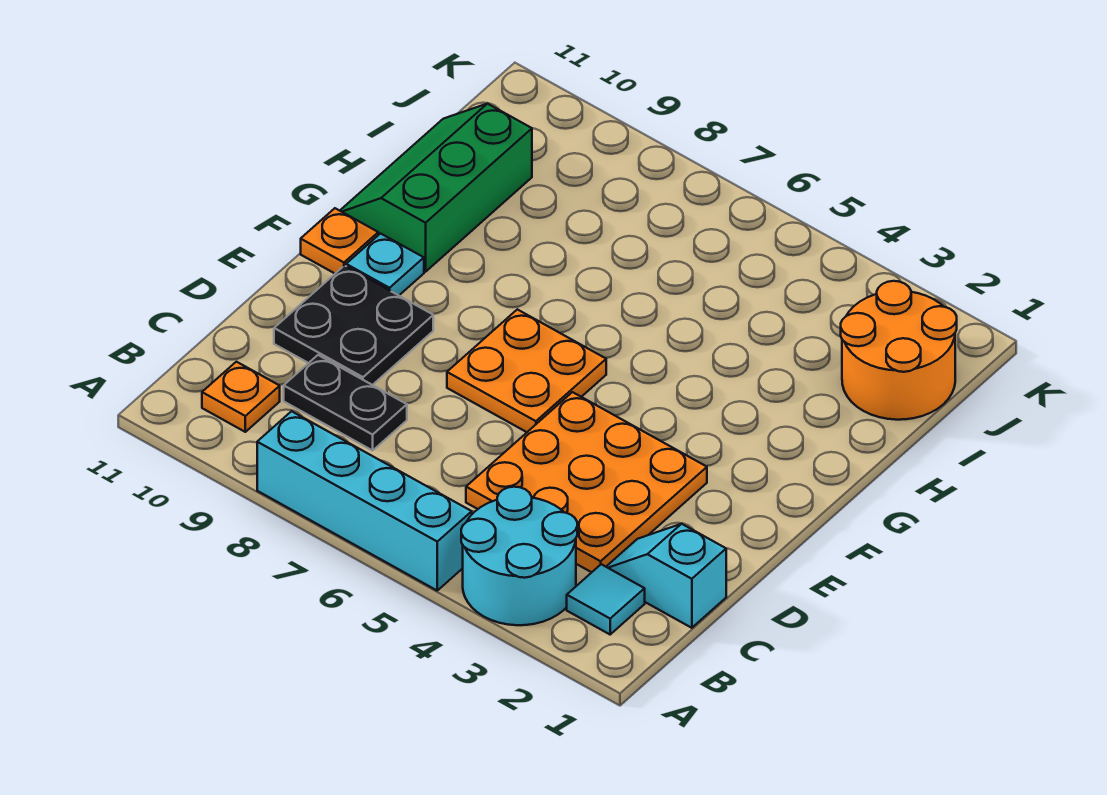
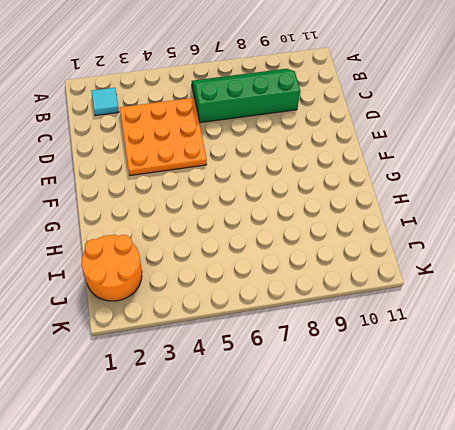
green 2x4 slope [192,69,300,123] -> black 1x2 plate [284,355,407,451]
none -> cyan 2x2 round brick [461,487,577,625]
none -> cyan 1x4 brick [257,411,472,590]
none -> orange 1x1 plate [202,362,280,432]

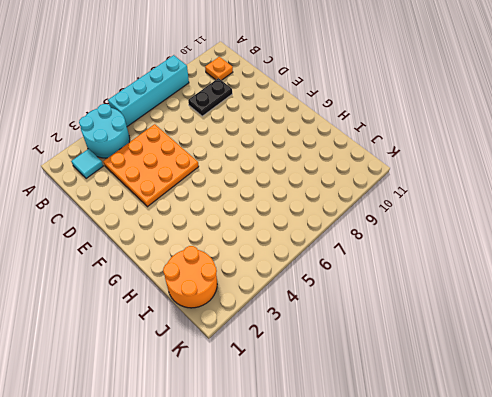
none -> cyan 1x2 slope [606,524,726,628]
none -> black 2x2 plate [274,266,433,385]
none -> orange 2x2 plate [447,309,606,432]

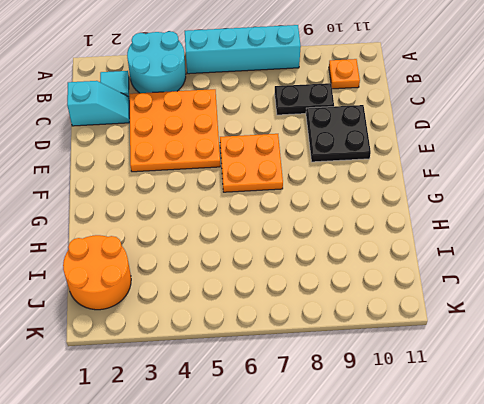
none -> cyan 1x1 plate [346,234,424,295]
none -> orange 1x1 plate [301,208,378,273]
none -> green 2x3 slope [340,104,532,272]

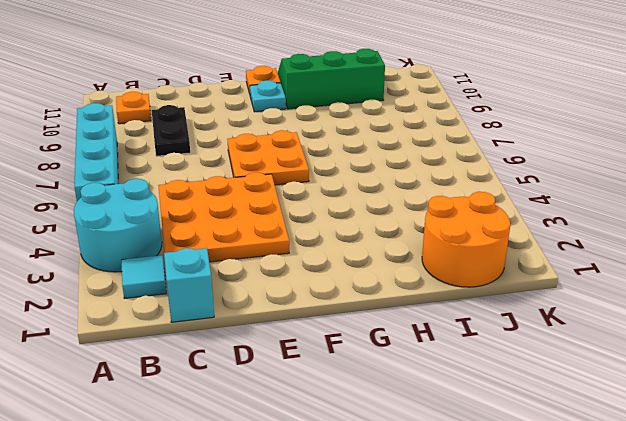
none -> black 2x2 plate [274,266,433,385]

